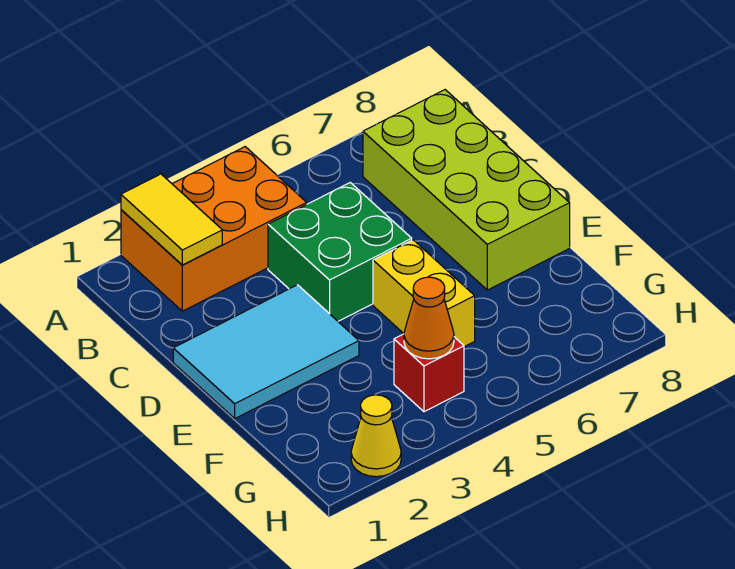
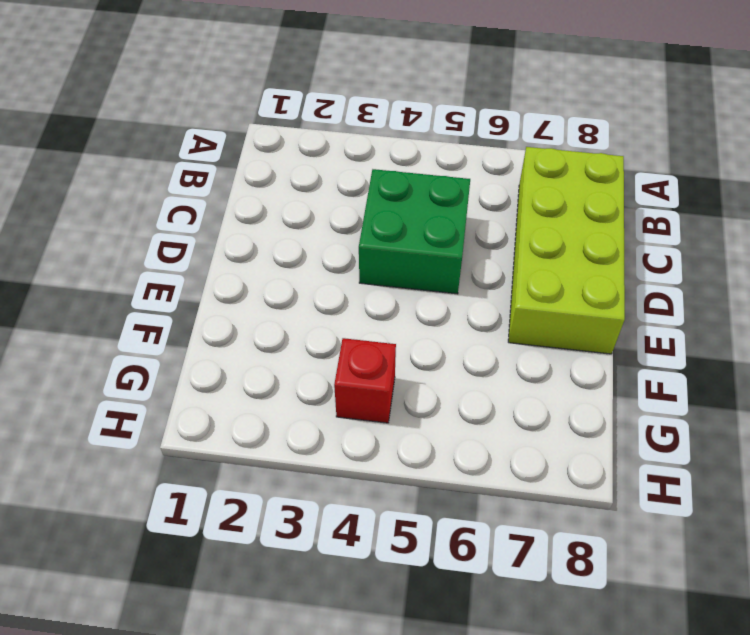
none -> orange 2x3 brick [121,147,307,311]
none -> cyan 2x3 tile [173,285,359,418]

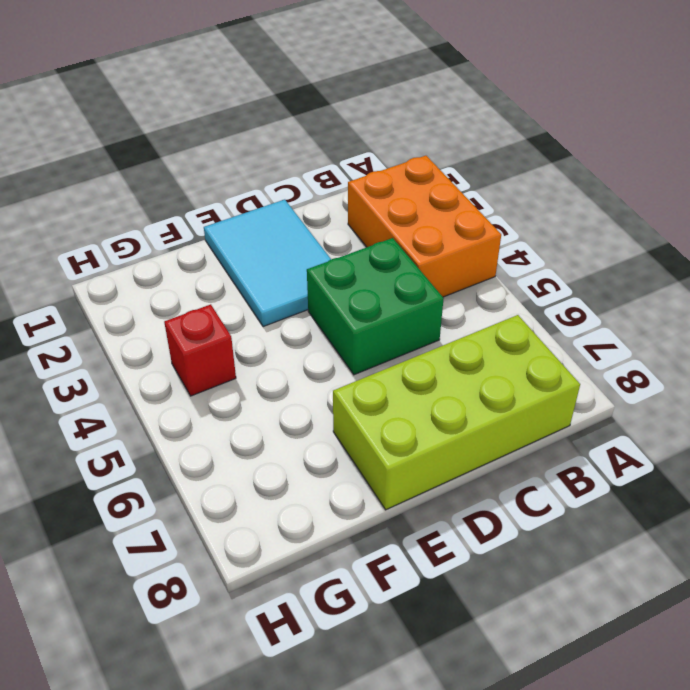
none -> yellow 1x2 brick [373,240,475,347]
none -> yellow 1x1 cone [351,395,401,477]

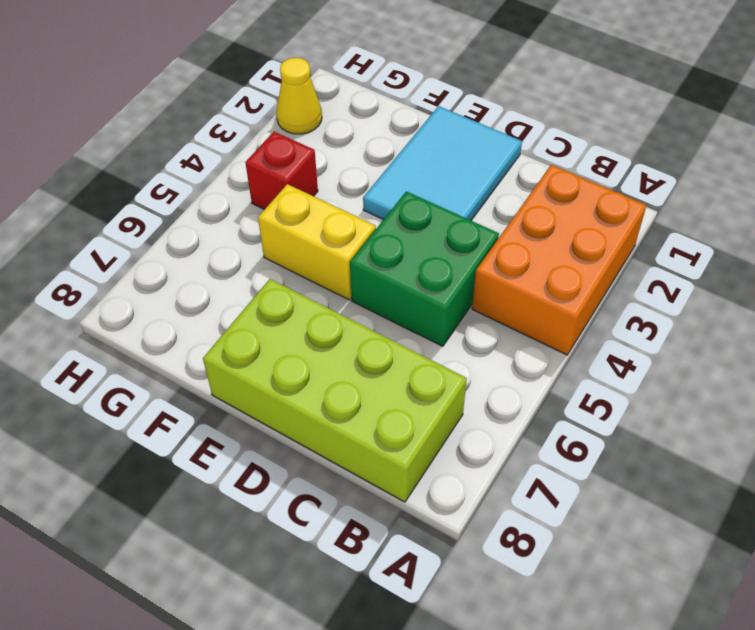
none -> yellow 1x2 tile [121,174,222,265]
none -> orange 1x1 cone [404,277,454,359]

